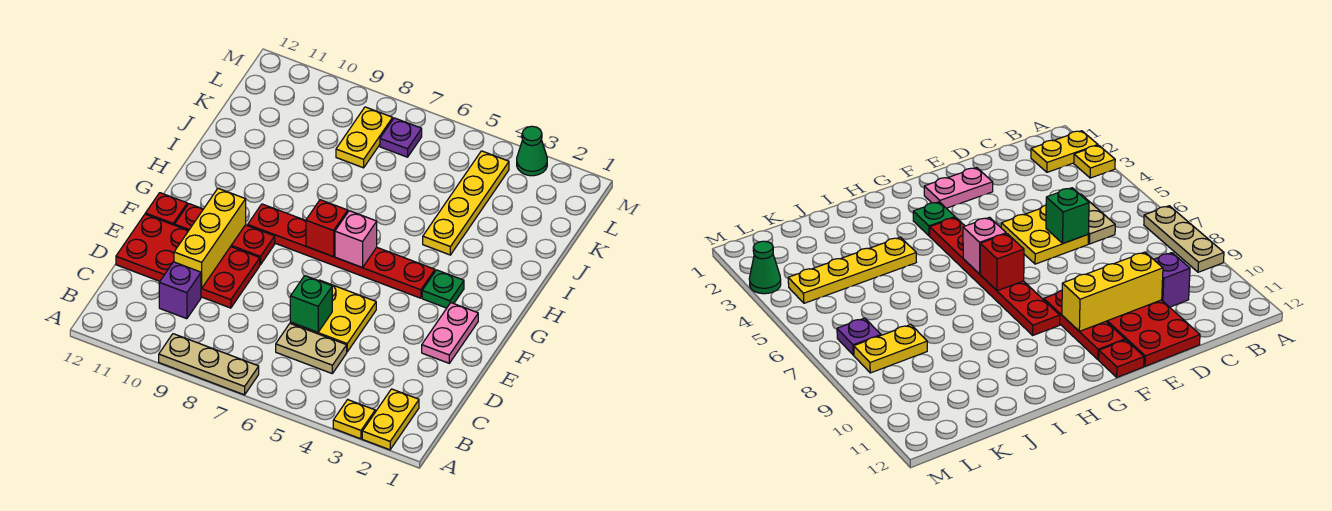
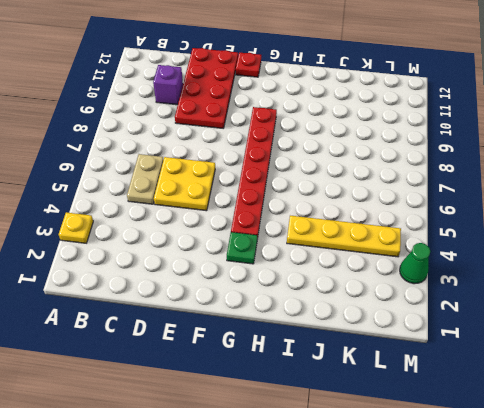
none -> yellow 1x2 plate [362,389,419,450]
none -> tan 1x3 plate [159,334,259,395]
none -> pink 1x2 plate [422,303,478,363]

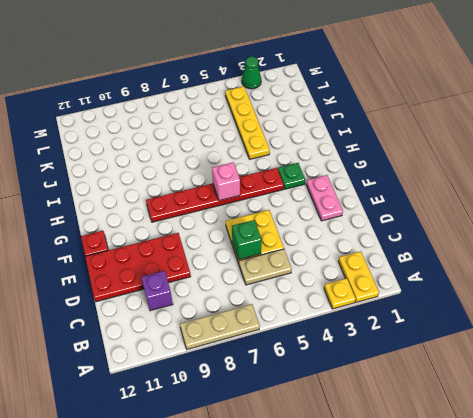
none -> red 1x3 plate [175,204,275,265]
none -> yellow 1x2 plate [336,107,393,168]
none -> purple 1x1 plate [380,118,422,157]

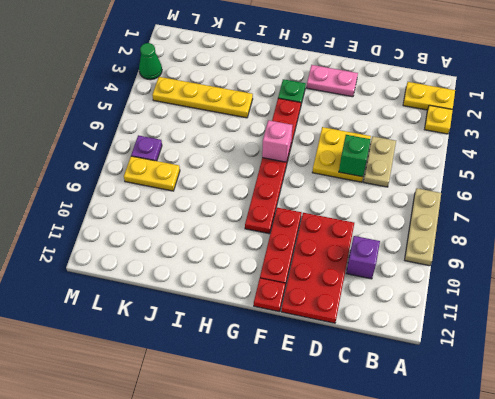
none -> yellow 1x3 brick [174,188,246,288]
none -> red 1x1 brick [306,200,348,256]

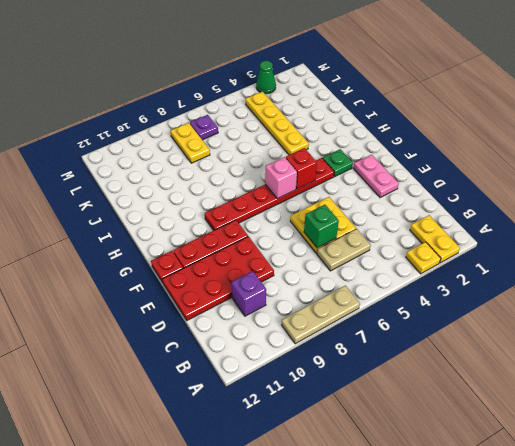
red 1x1 brick [286,148,317,189] -> red 1x1 brick moved to [306,200,348,256]
none -> yellow 1x3 brick [174,188,246,288]

